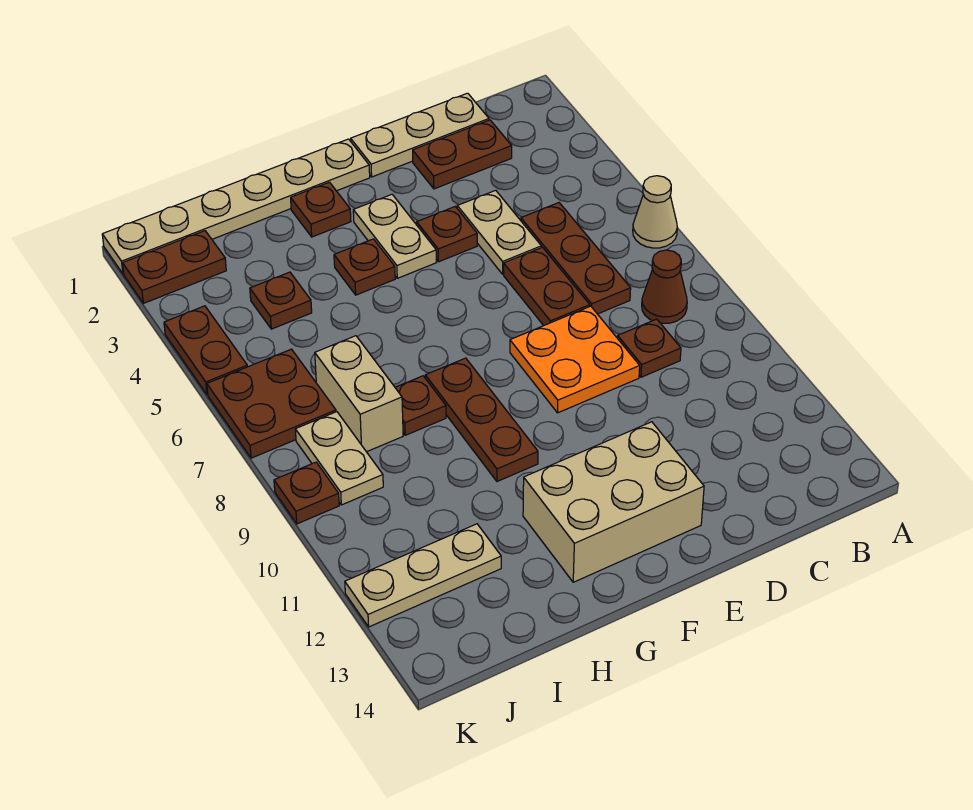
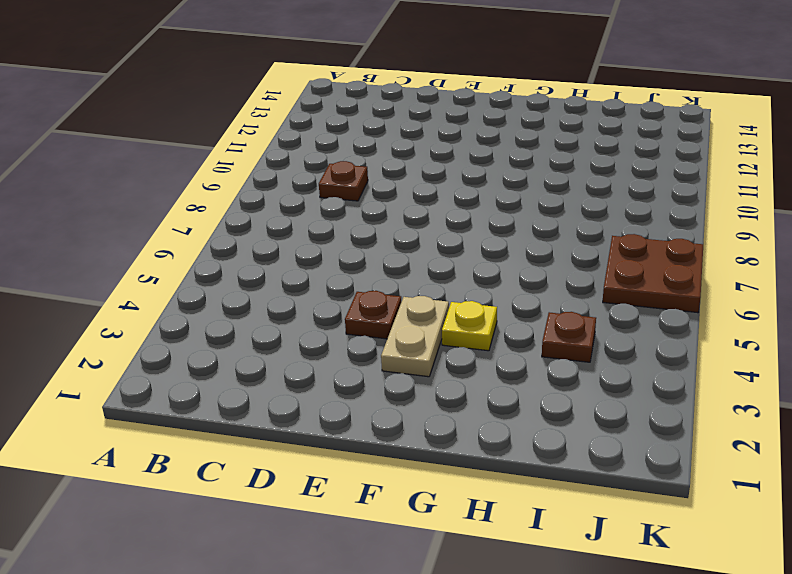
yellow 1x1 plate [442,301,497,351] -> brown 1x1 plate [334,239,395,295]
none -> tan 1x1 cone [633,176,677,248]
none -> brown 1x1 cone [642,250,687,323]
none -> tan 1x3 plate [351,93,489,177]

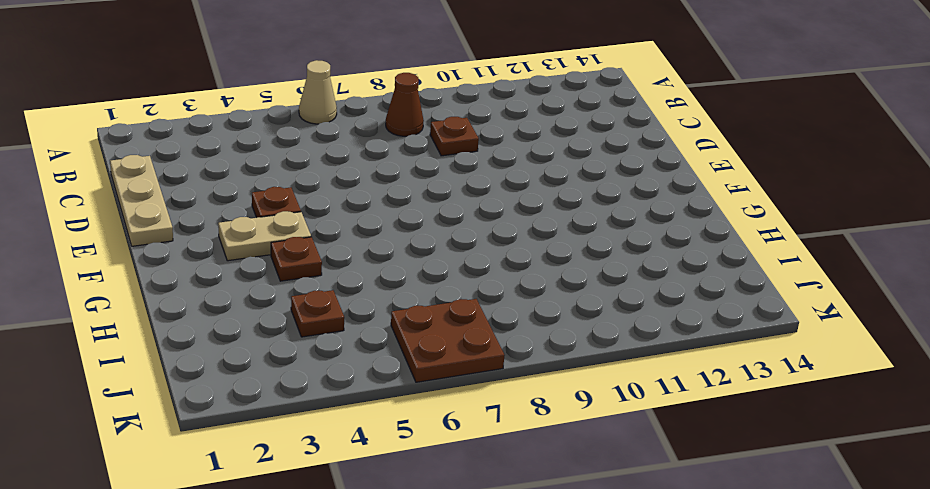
none -> brown 1x2 plate [413,120,512,189]
none -> brown 1x3 plate [521,203,631,314]
none -> tan 1x2 plate [457,190,541,274]

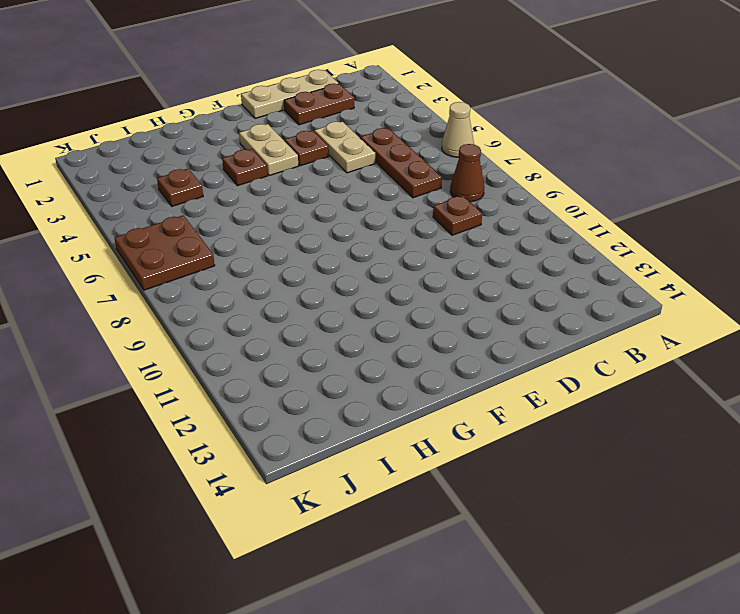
none -> brown 1x2 plate [504,247,590,326]
none -> orange 2x2 plate [510,306,640,413]
none -> tan 2x3 brick [523,422,704,582]

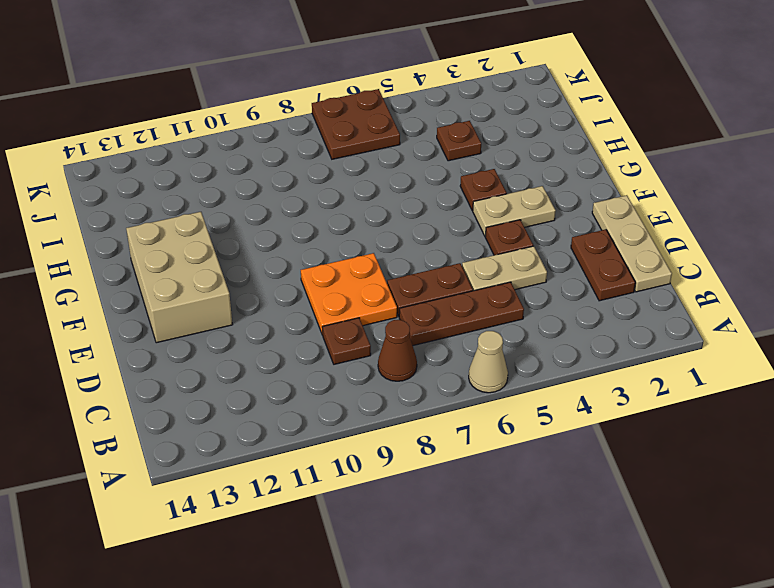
none -> tan 1x6 plate [102,139,370,274]
none -> brown 1x1 plate [291,182,351,237]
none -> brown 1x3 plate [425,358,538,481]

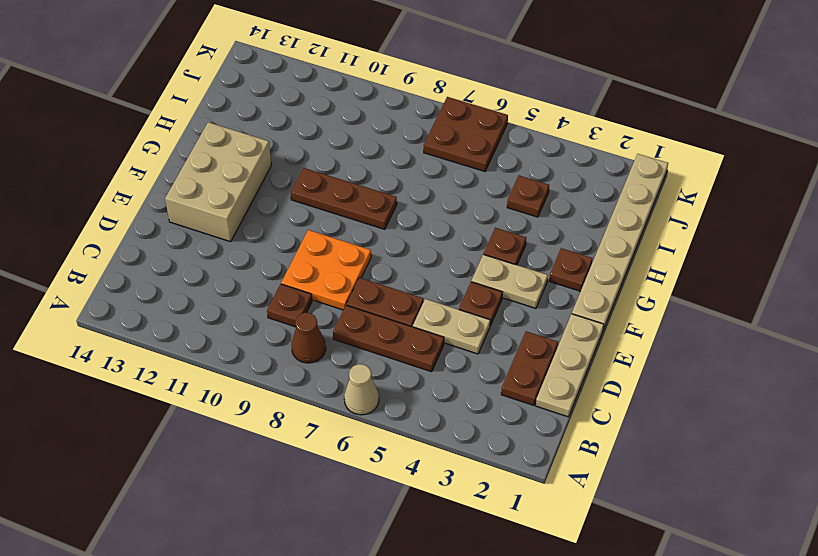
none -> brown 1x1 plate [395,376,446,435]
none -> tan 1x2 brick [315,336,403,452]
none -> tan 1x3 plate [345,524,501,627]

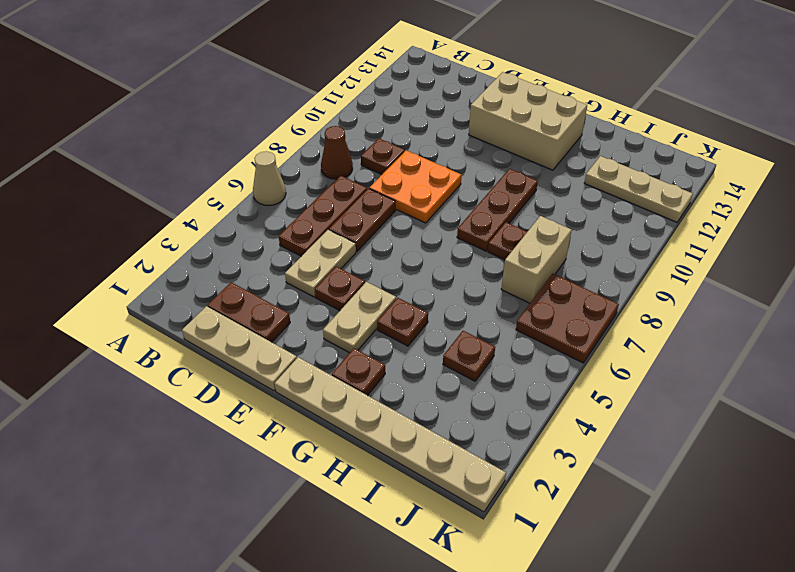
none -> brown 1x2 plate [123,231,226,303]
none -> tan 1x2 plate [295,412,383,505]
none -> brown 1x2 plate [164,306,247,395]

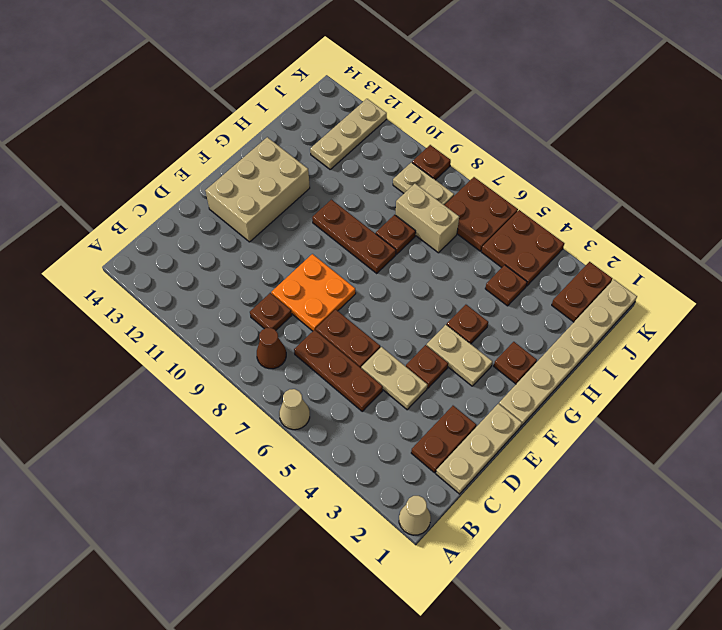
tan 1x1 cone [399,496,431,535] -> none
brown 2x2 plate [481,210,564,286] -> brown 1x2 plate [164,306,247,395]

